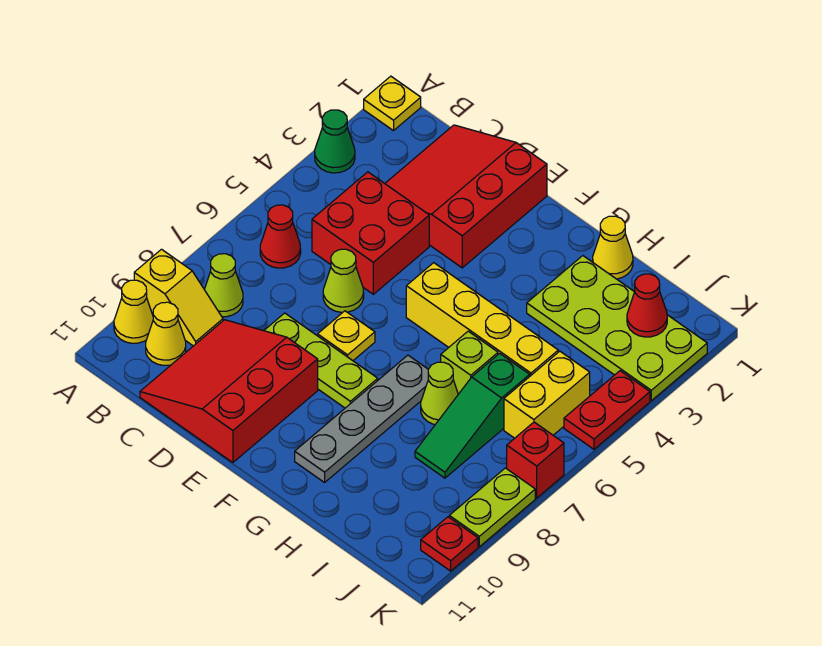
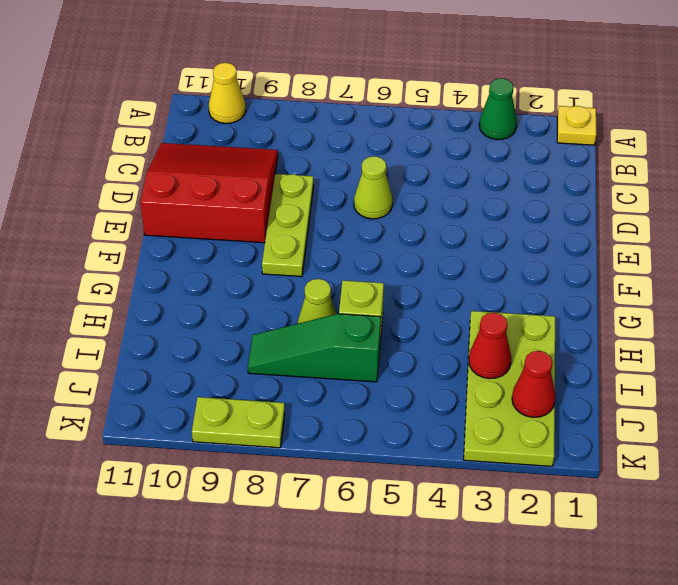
red 1x1 cone [469,313,511,379] -> red 1x1 cone moved to [260,205,301,268]
none -> yellow 1x2 slope [134,249,223,346]
none -> lime 1x1 cone [204,254,243,317]
none -> yellow 1x1 cone [146,302,186,365]

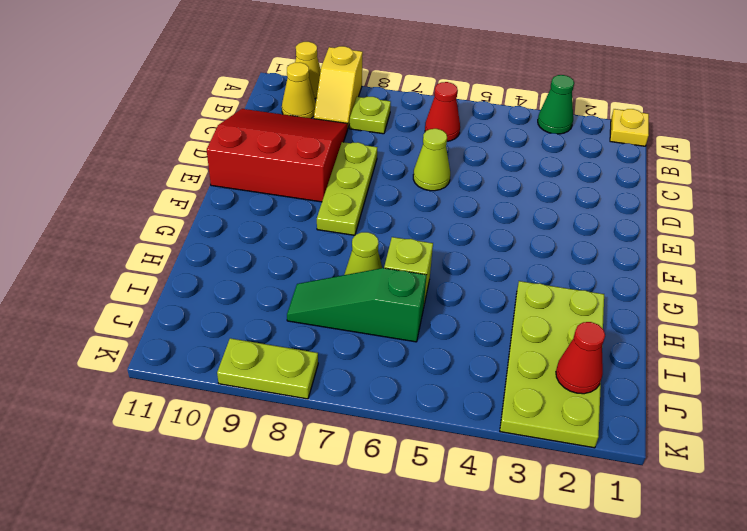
lime 1x1 plate [350,97,391,134] -> lime 1x1 cone [204,254,243,317]
none -> red 3x3 slope [385,125,547,268]
none -> red 2x2 brick [312,172,429,294]
none -> yellow 1x1 plate [318,311,375,361]

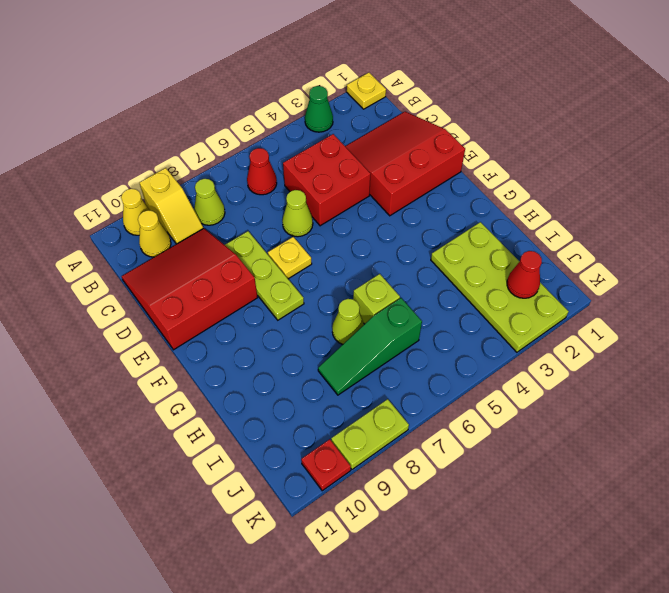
none -> yellow 1x4 brick [406,263,558,376]
none -> grey 1x4 plate [295,355,429,482]
none -> yellow 1x1 cone [593,216,633,279]

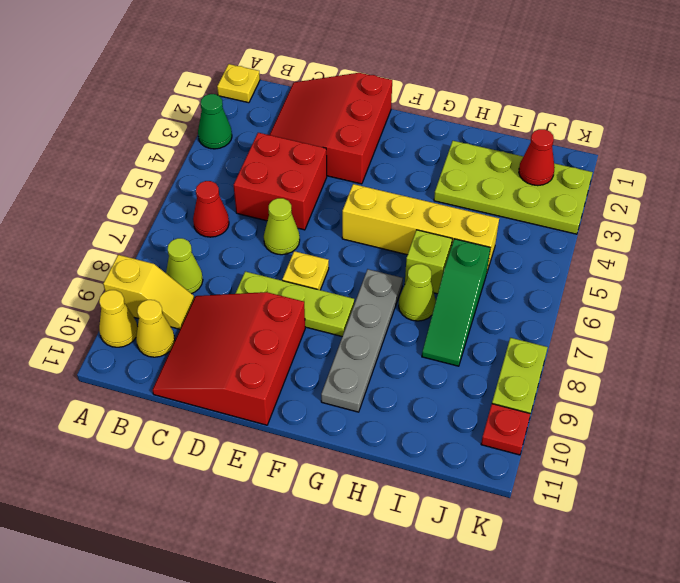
none -> yellow 1x1 cone [593,216,633,279]
none -> yellow 1x2 brick [504,351,590,438]
none -> red 1x2 plate [564,371,650,449]

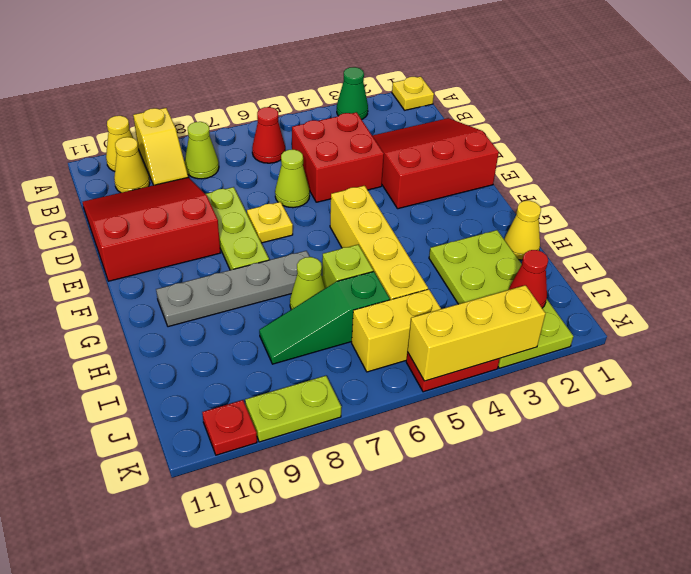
yellow 1x3 brick [408,285,546,381] -> none
none -> red 1x1 brick [507,422,564,498]

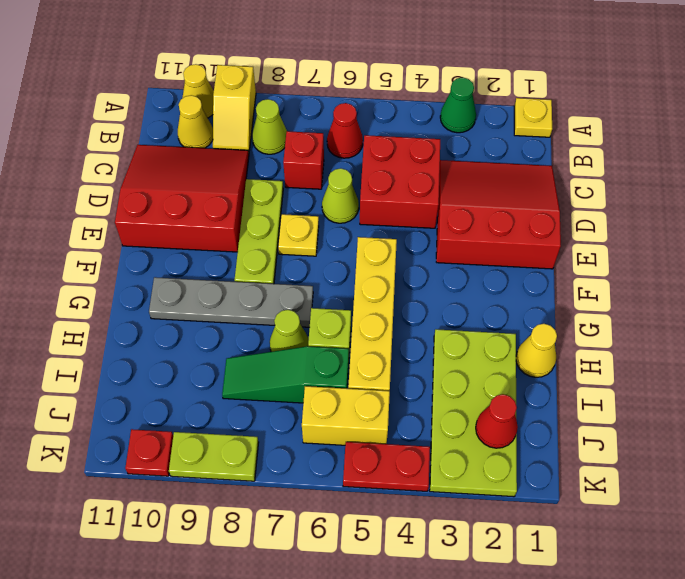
red 1x1 brick [283,131,324,189] -> red 1x1 brick moved to [507,422,564,498]

